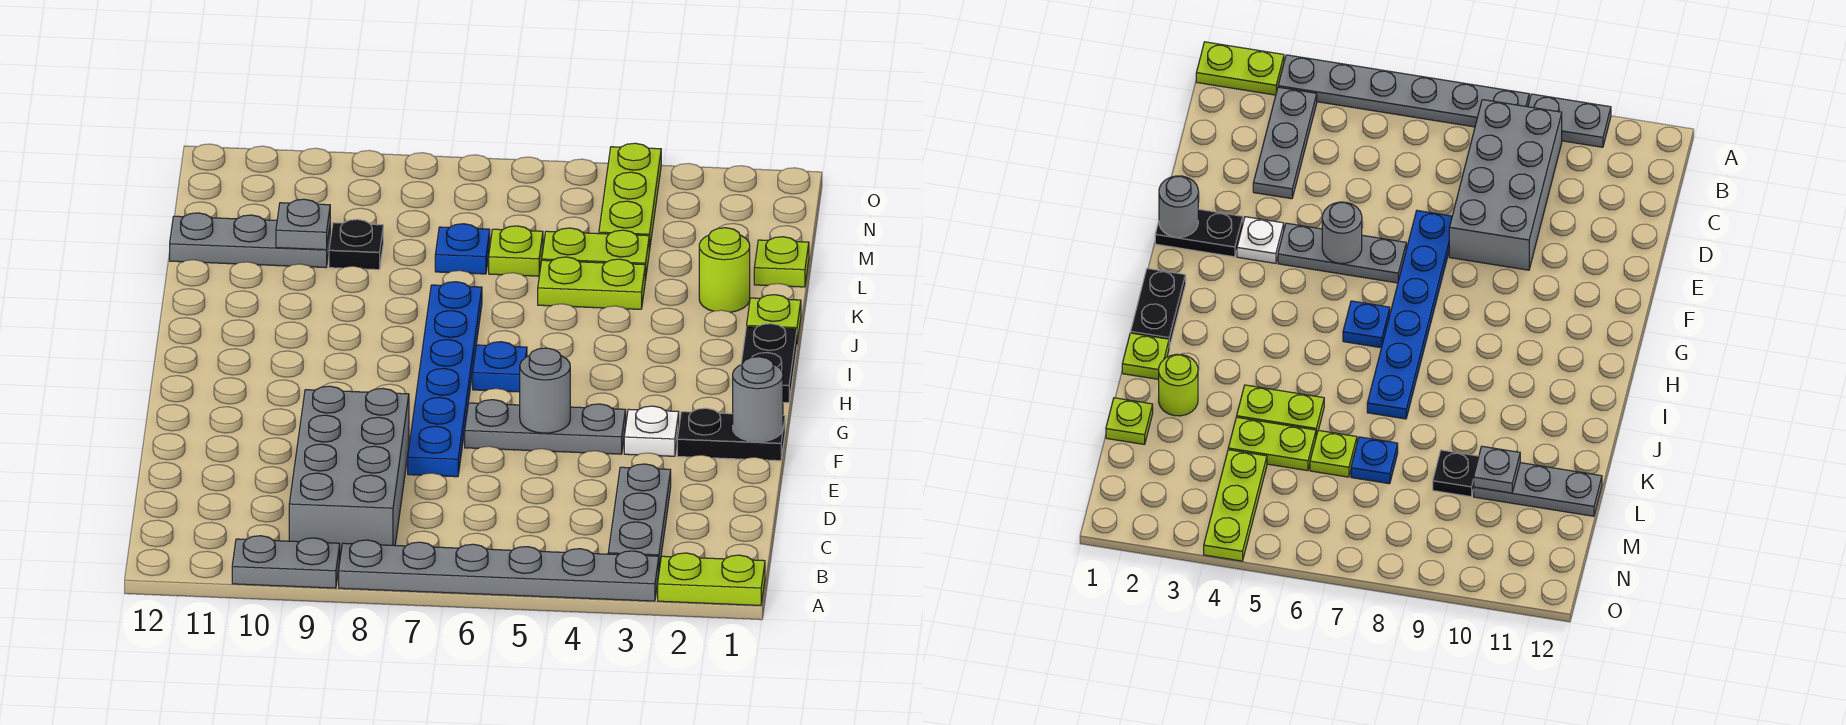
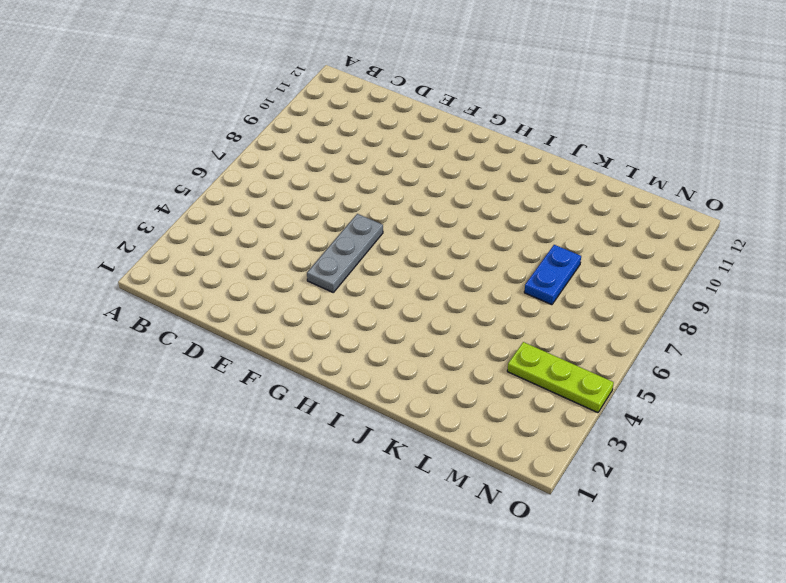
blue 1x2 plate [524,245,581,305] -> blue 1x1 plate [435,224,490,274]
none -> lime 1x2 plate [658,553,765,605]
none -> grey 1x6 plate [339,540,659,601]
none -> grey 1x2 plate [232,536,340,588]

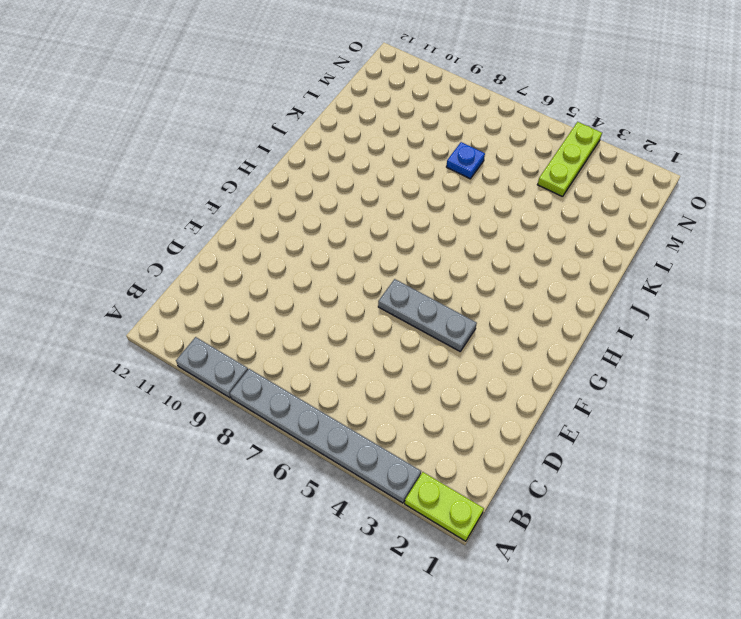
none -> grey 1x3 plate [608,464,671,569]
none -> grey 2x4 brick [289,386,409,557]
none -> blue 1x6 plate [408,282,482,477]

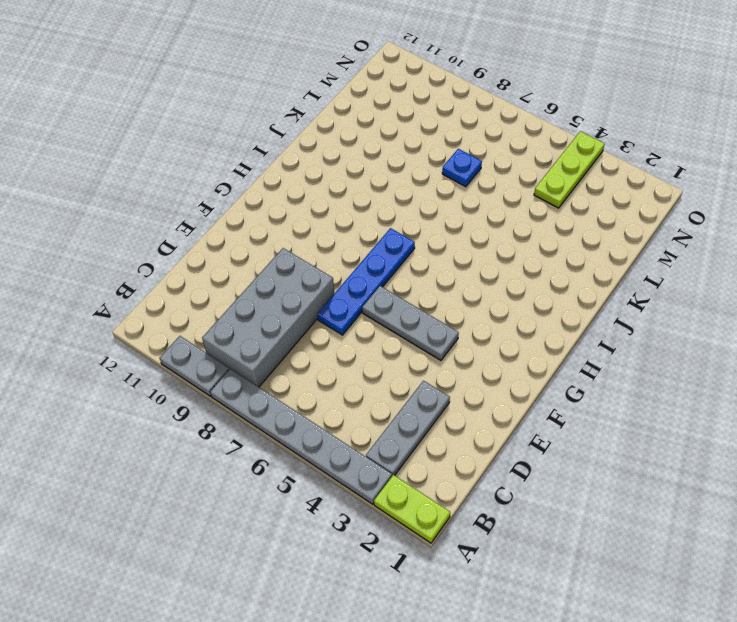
blue 1x4 plate [317,228,415,335] -> blue 1x6 plate [408,282,482,477]
none -> black 1x2 plate [677,408,785,461]
none -> white 1x1 plate [624,406,679,456]
none -> black 1x2 plate [741,324,797,403]

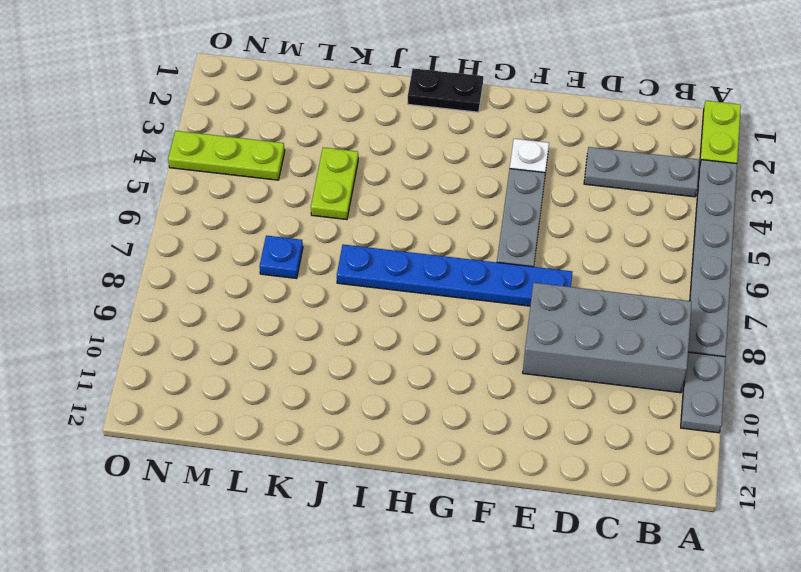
none -> black 1x2 plate [677,408,785,461]
none -> blue 1x1 plate [473,342,527,392]
none -> lime 1x1 plate [747,295,801,342]

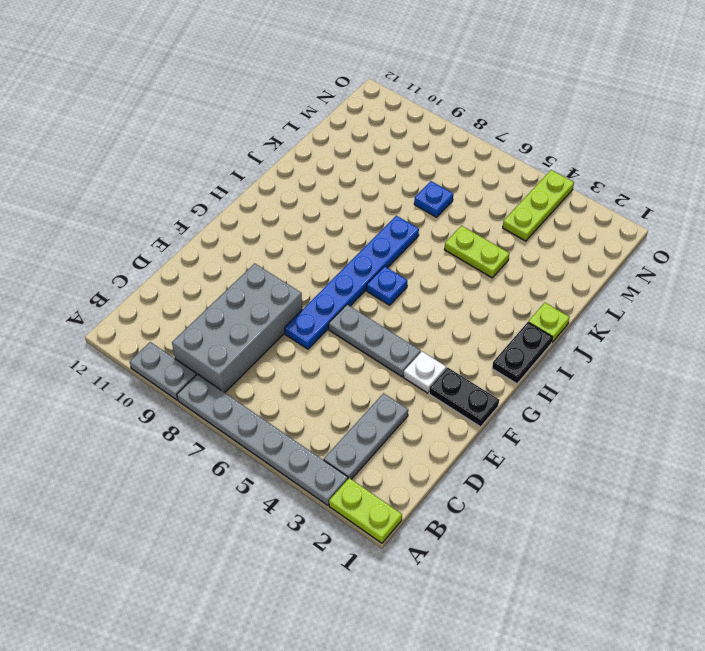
none -> lime 1x1 round brick [699,228,750,312]
none -> lime 1x1 plate [754,237,809,287]
none -> lime 1x2 plate [542,228,649,280]

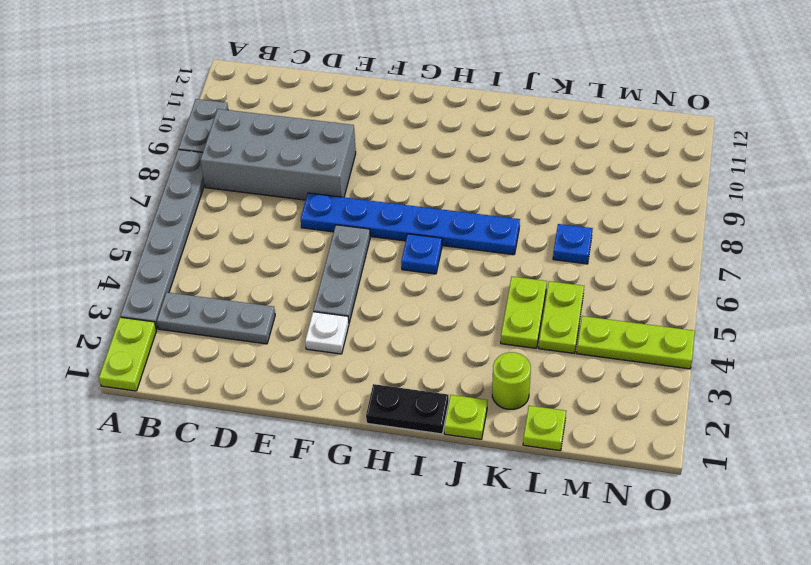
none -> black 1x2 plate [677,408,785,461]
none -> lime 1x1 plate [489,226,543,276]
none -> black 1x1 plate [329,219,383,270]

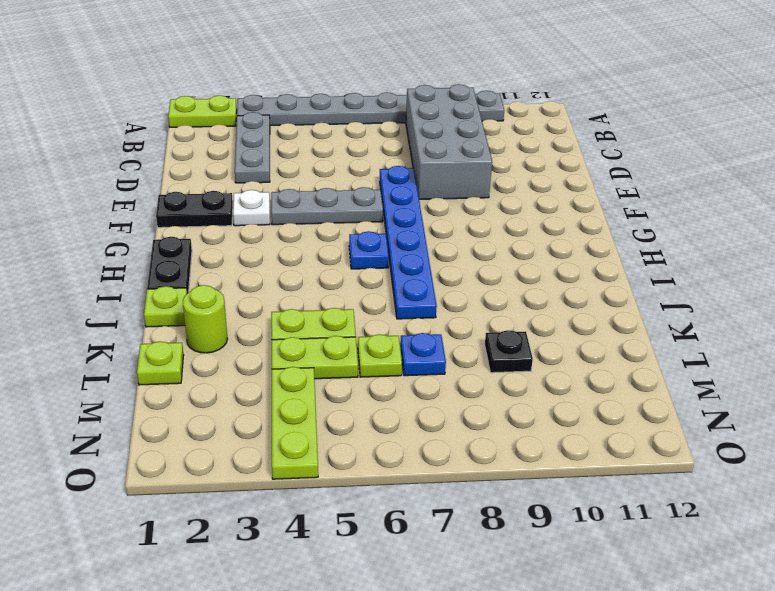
none -> grey 1x3 plate [170,213,330,268]
none -> grey 1x1 round brick [733,357,783,442]
none -> grey 1x1 round brick [520,348,570,433]

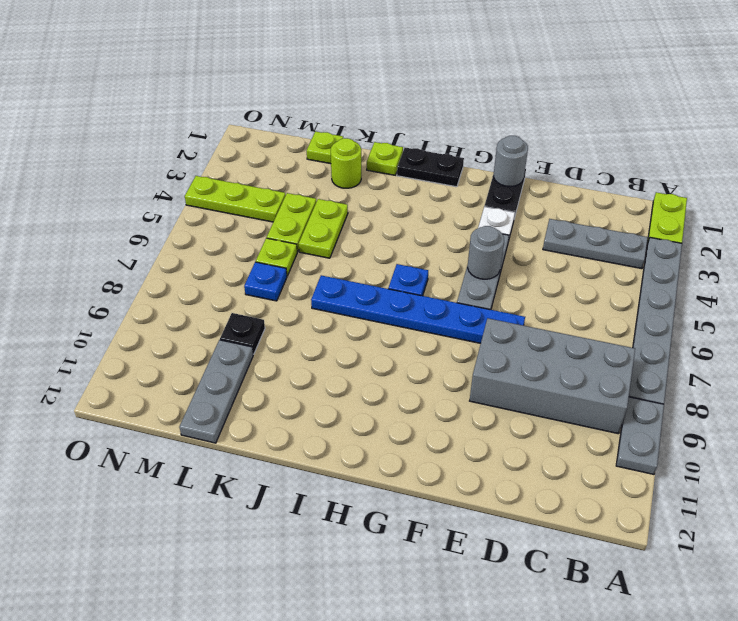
none -> grey 1x1 plate [276,199,330,250]

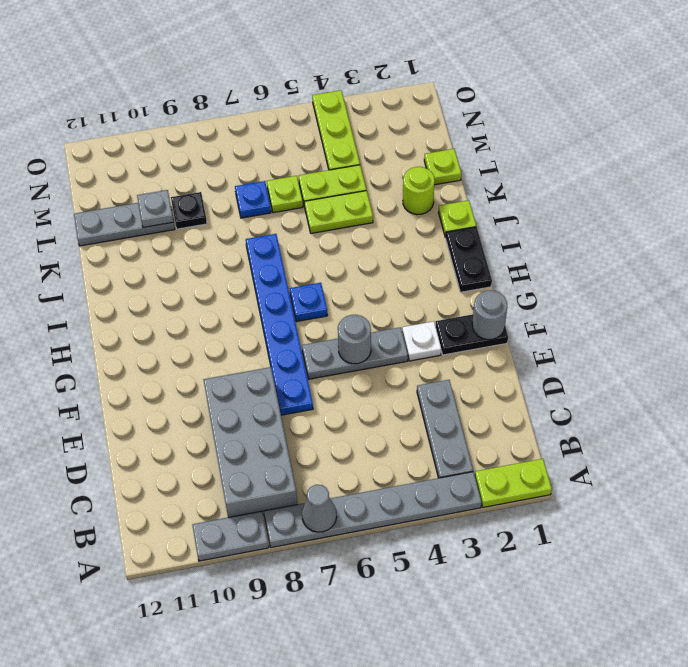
grey 1x1 cone [302,485,337,532] -> none

